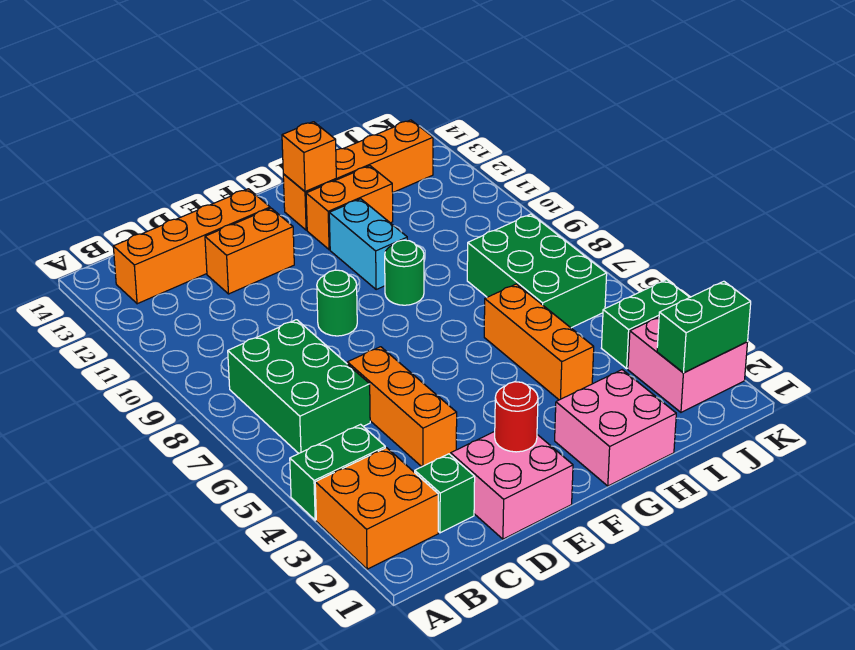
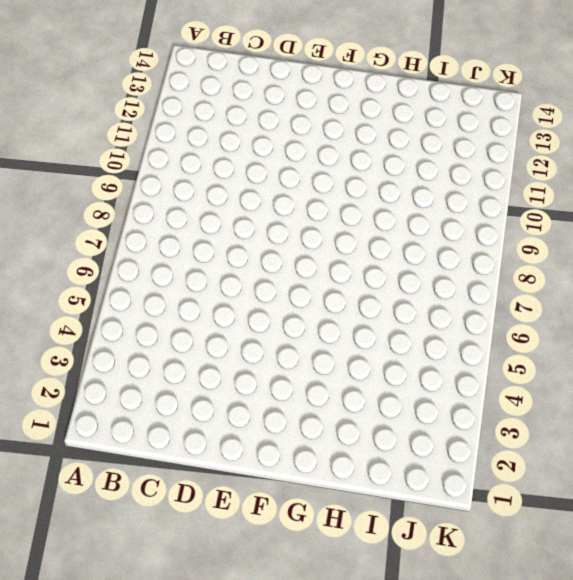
none -> orange 2x2 brick [315,448,438,569]
none -> green 1x2 brick [290,424,385,520]
none -> green 2x3 brick [228,320,370,453]

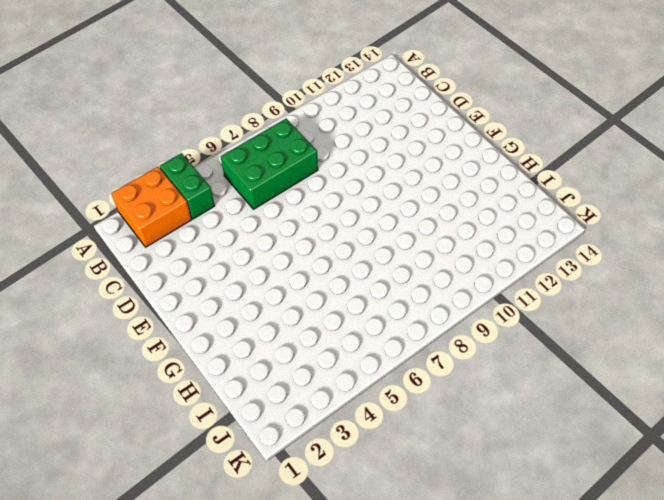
none -> orange 1x4 brick [113,189,270,304]
none -> green 1x1 brick [415,454,475,533]
none -> pink 2x2 brick [451,432,573,539]

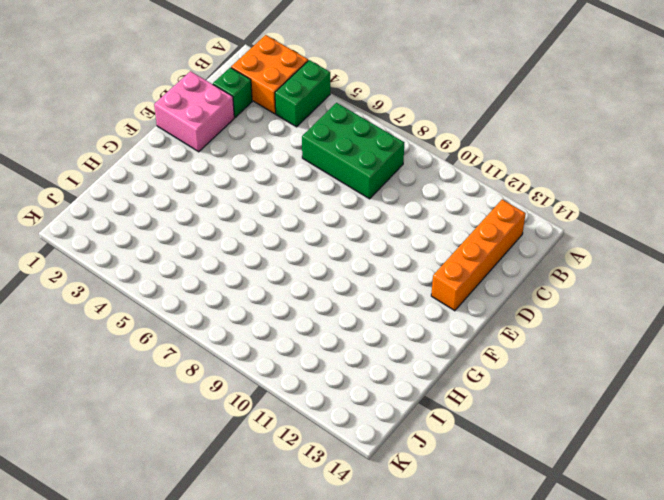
none -> orange 1x3 brick [347,347,457,467]
none -> orange 1x2 brick [205,208,294,294]
none -> green 1x1 round brick [317,270,357,336]

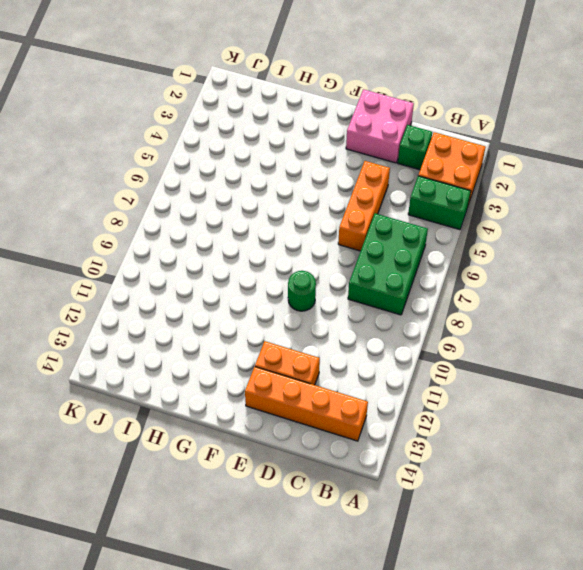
none -> pink 2x2 brick [555,370,676,486]
none -> green 1x1 round brick [385,240,424,305]
none -> cyan 1x2 brick [329,199,407,289]

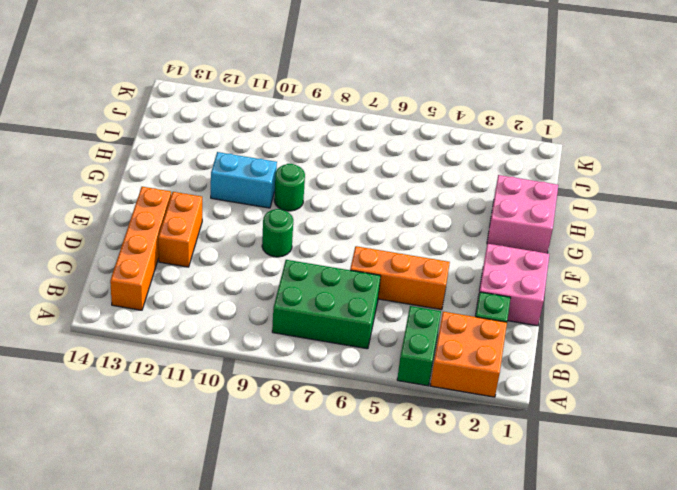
none -> orange 1x2 brick [306,166,393,250]
none -> orange 1x4 brick [283,120,433,230]
none -> orange 1x3 brick [484,284,594,400]

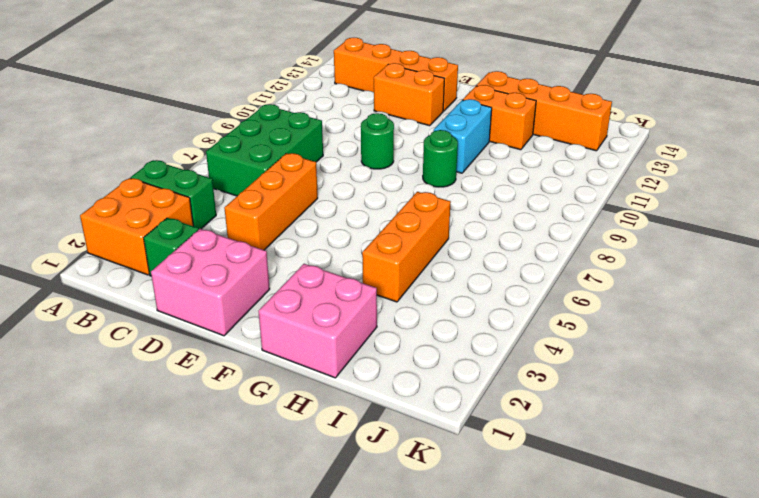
none -> green 2x3 brick [467,214,607,328]
none -> pink 2x2 brick [628,317,748,412]
none -> green 1x2 brick [602,280,690,368]

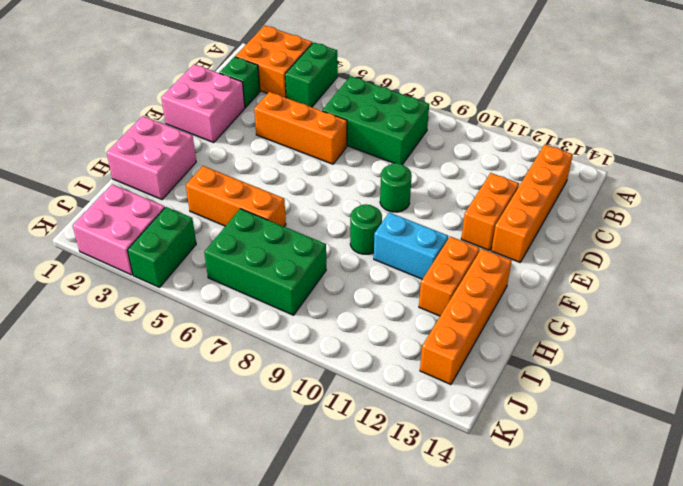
none -> red 1x1 round brick [495,382,538,452]
none -> orange 1x1 brick [282,122,336,191]
none -> green 1x2 brick [657,281,751,373]

